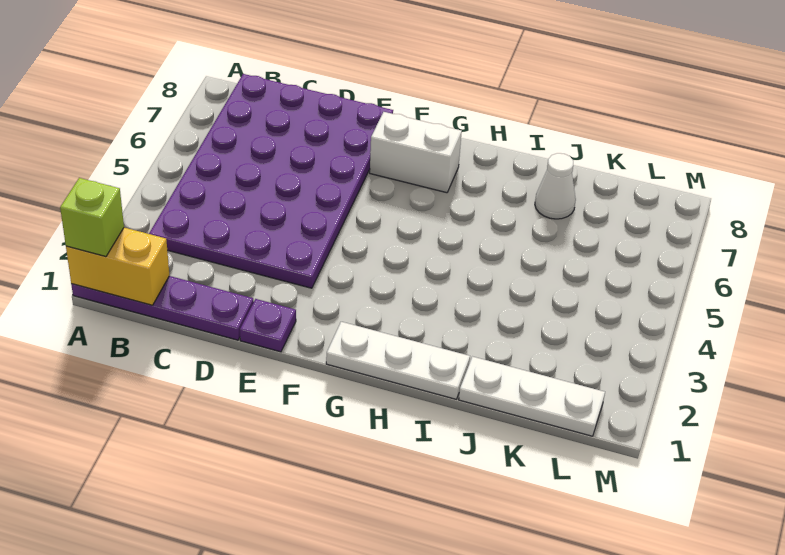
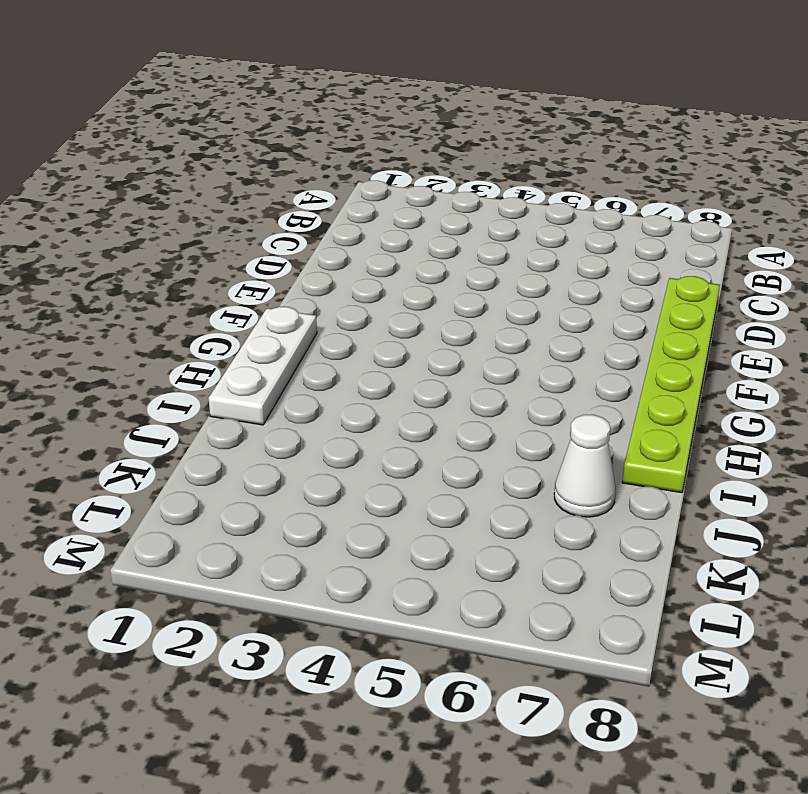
lime 1x6 plate [622,276,720,493] -> purple 4x6 plate [149,74,393,288]
none -> purple 1x4 plate [71,276,254,340]
none -> purple 1x1 plate [240,299,296,352]

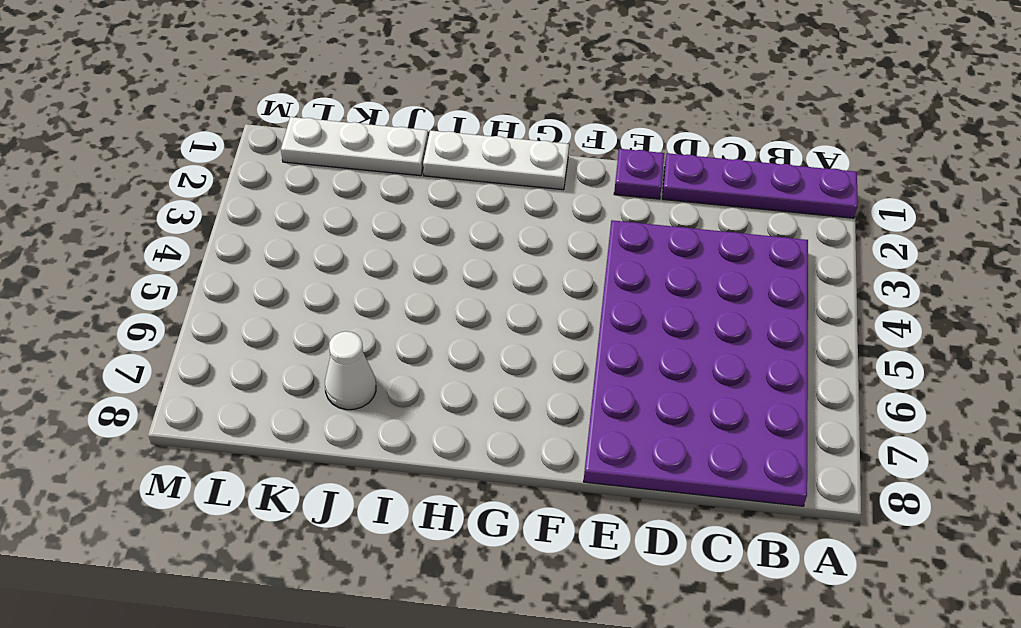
none -> white 1x2 brick [370,112,462,193]
none -> yellow 1x2 brick [66,228,169,305]

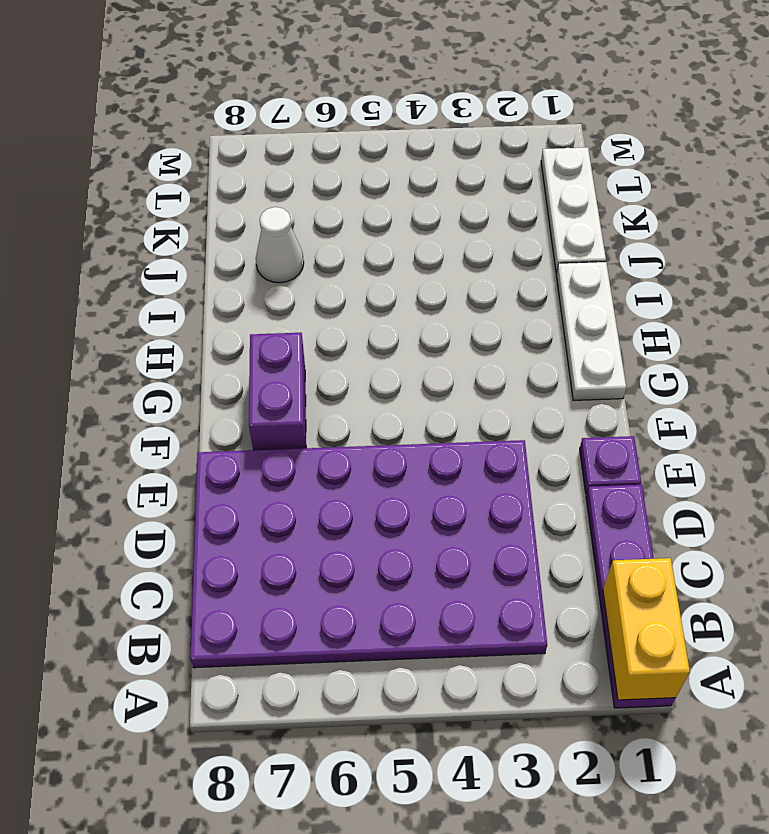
purple 1x2 brick [249,333,306,450] -> white 1x2 brick [370,112,462,193]
none -> lime 1x1 brick [60,178,124,257]

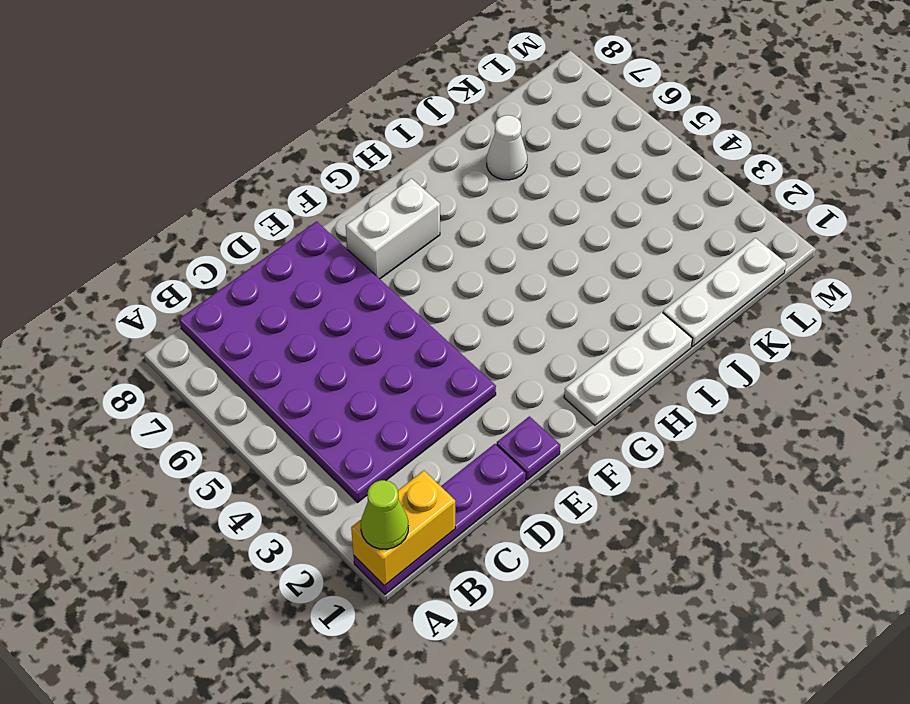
lime 1x1 cone [361,480,408,549] -> lime 1x1 brick [60,178,124,257]

